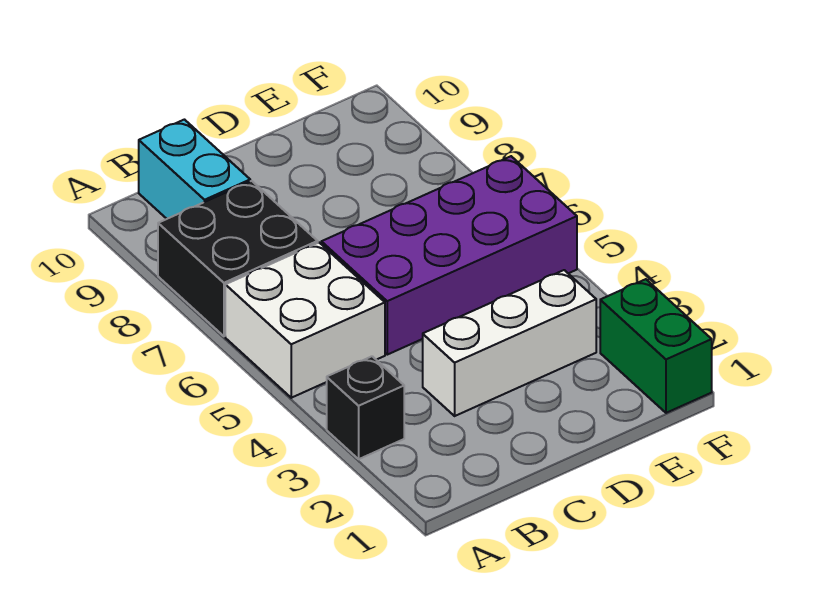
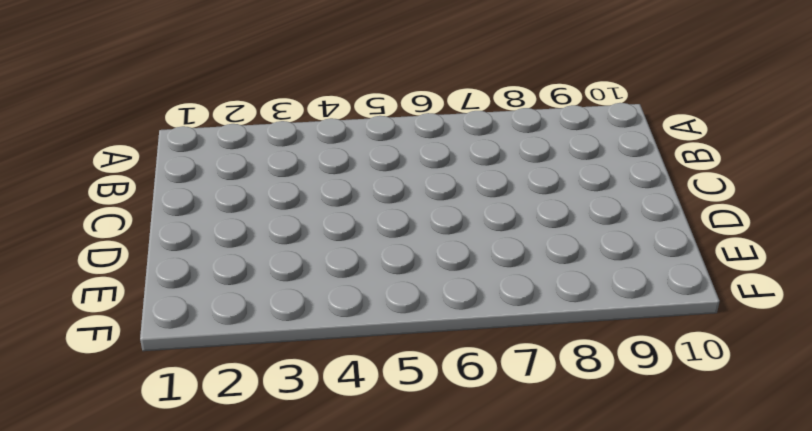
none -> black 1x1 brick [327,356,404,459]
none -> white 2x2 brick [225,243,385,398]

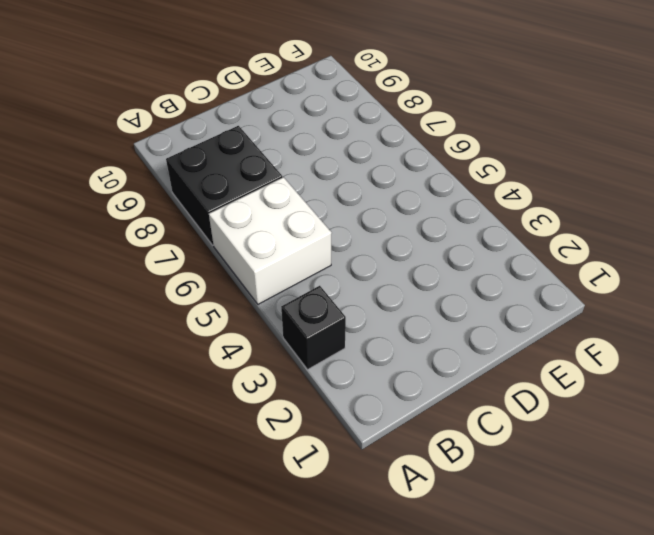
none -> cyan 1x2 brick [139,120,250,219]
none -> white 1x3 brick [423,270,596,416]

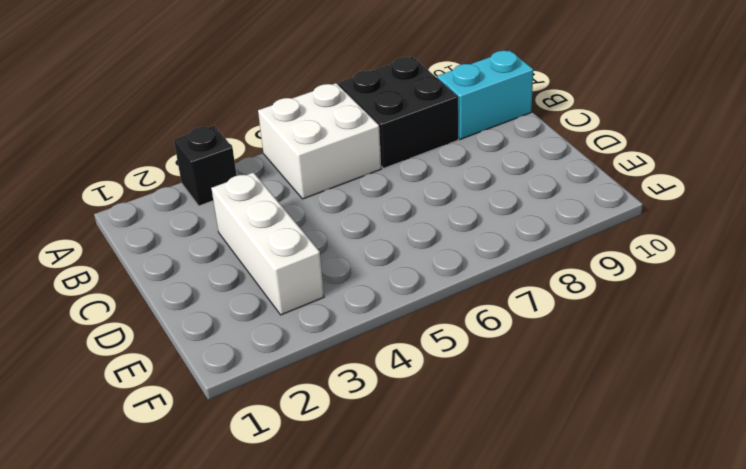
none -> purple 2x4 brick [321,156,577,355]
none -> green 1x2 brick [600,279,712,413]

